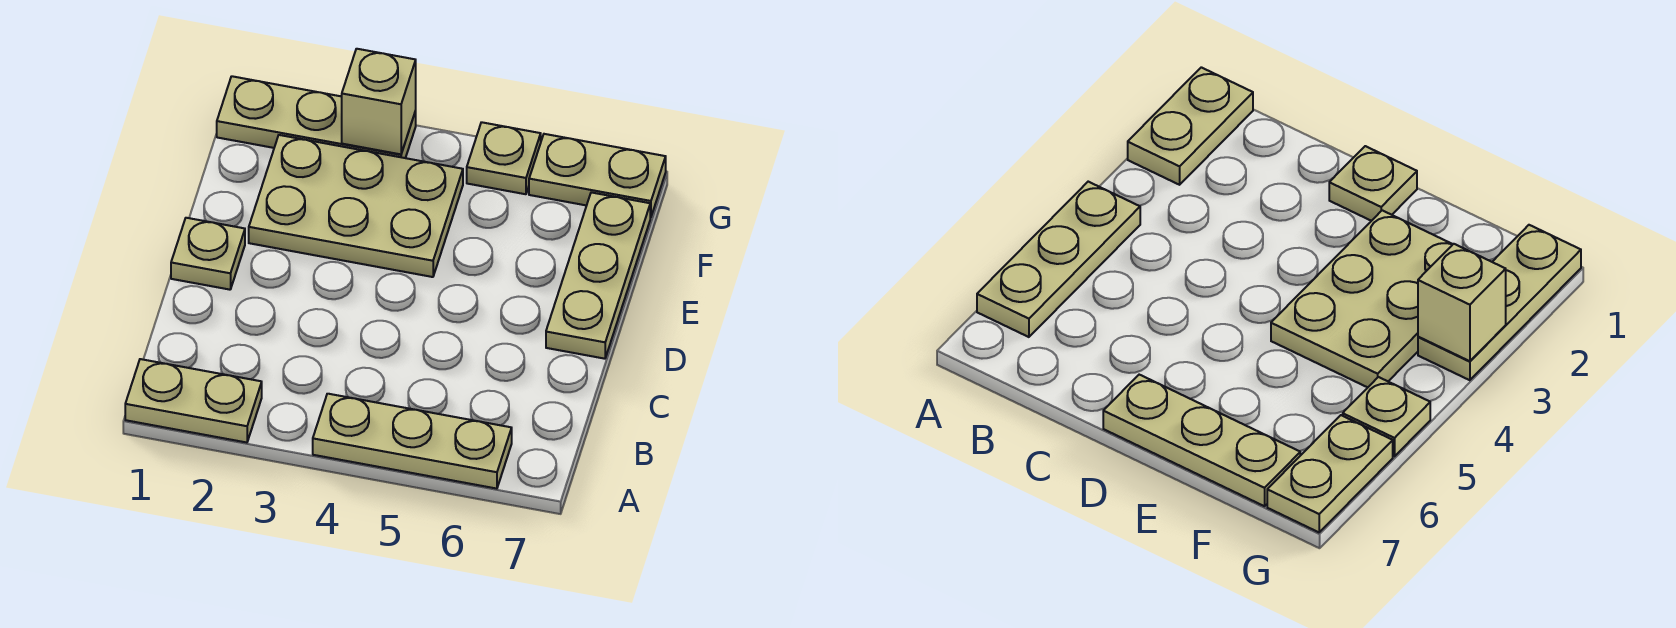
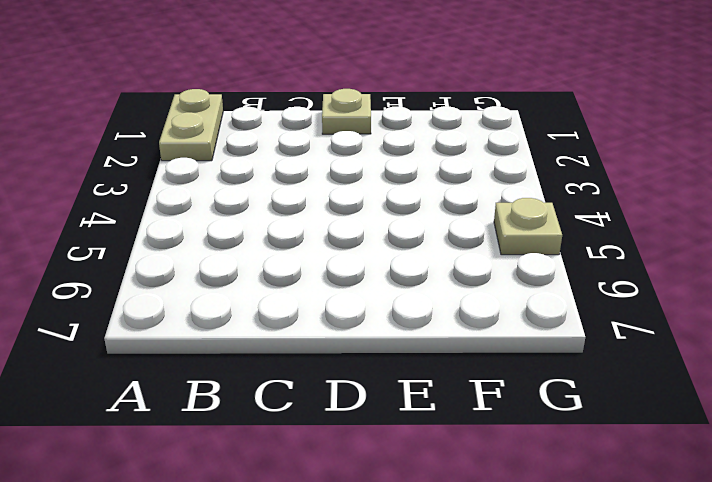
none -> tan 1x3 plate [313,394,512,489]
none -> tan 1x3 plate [546,192,650,359]

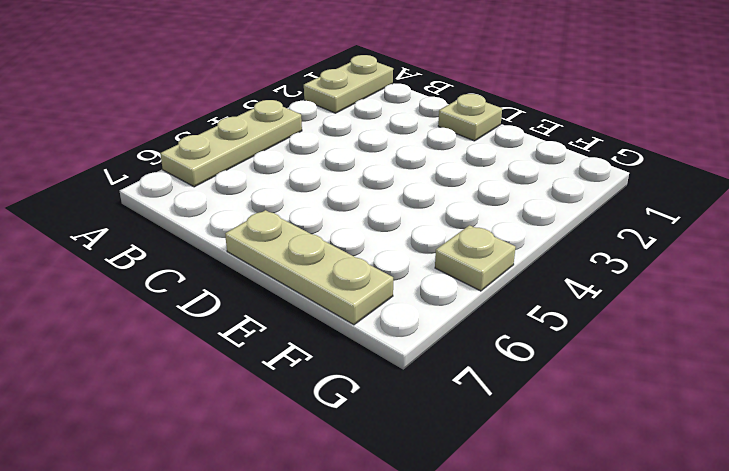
none -> tan 2x3 plate [249,135,463,277]
none -> tan 1x3 plate [217,76,416,158]

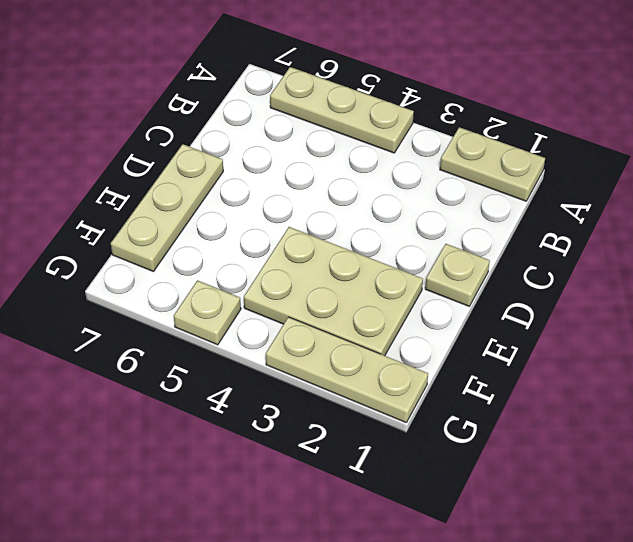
none -> tan 1x2 plate [529,134,666,217]
none -> tan 1x1 brick [342,49,416,154]

